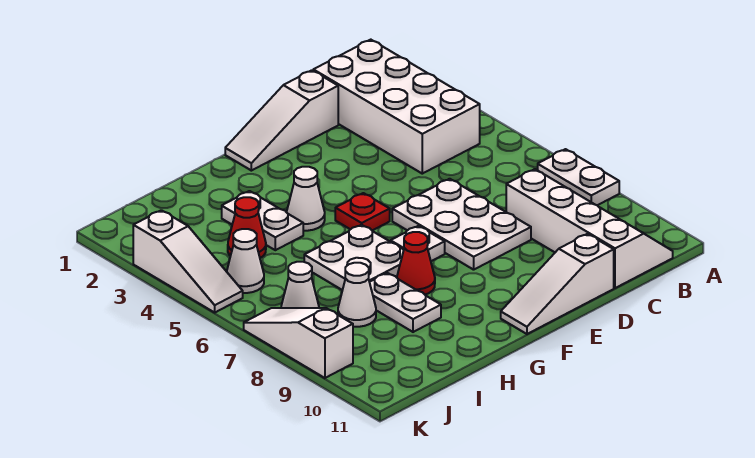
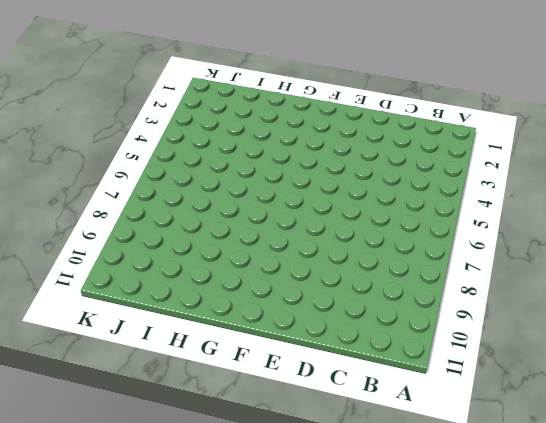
none -> white 1x2 plate [538,149,619,205]
none -> white 2x4 brick [313,40,480,174]
none -> white 2x4 slope [506,169,673,288]

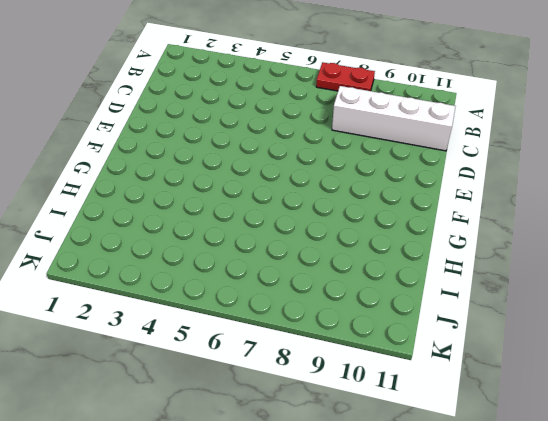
red 1x2 plate [316,62,375,91] -> white 1x2 plate [538,149,619,205]
none -> white 2x4 brick [313,40,480,174]
none -> white 1x3 slope [225,70,338,171]
none -> white 2x3 plate [392,179,531,270]

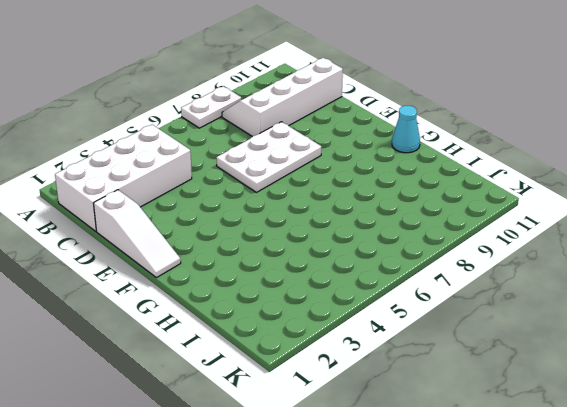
cyan 1x1 cone [392,106,420,153] -> none
none -> white 1x3 slope [501,234,614,334]
none -> red 1x1 plate [335,193,390,230]
none -> white 1x1 plate [391,226,445,261]

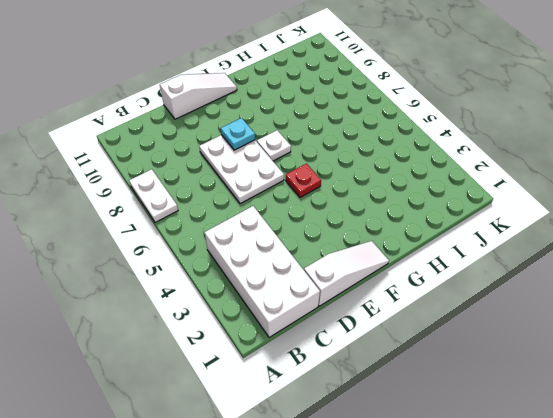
cyan 1x1 plate [221,118,255,150] -> none
none -> white 2x4 slope [506,169,673,288]
none -> white 1x1 cone [287,167,325,231]
none -> white 2x2 plate [304,225,404,290]

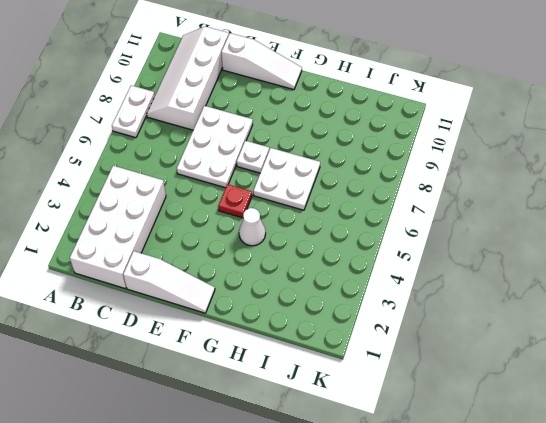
none -> red 1x1 cone [397,232,435,295]
none -> white 1x2 plate [222,191,303,250]
none -> white 1x2 plate [370,273,441,332]

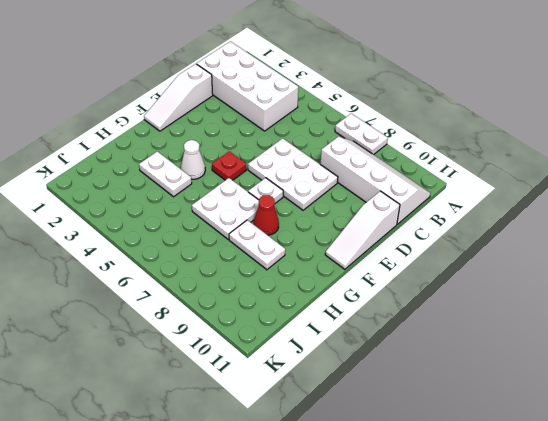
none -> red 1x1 cone [228,197,266,258]
none -> white 1x1 cone [338,263,376,327]
none -> white 1x1 cone [227,229,264,293]

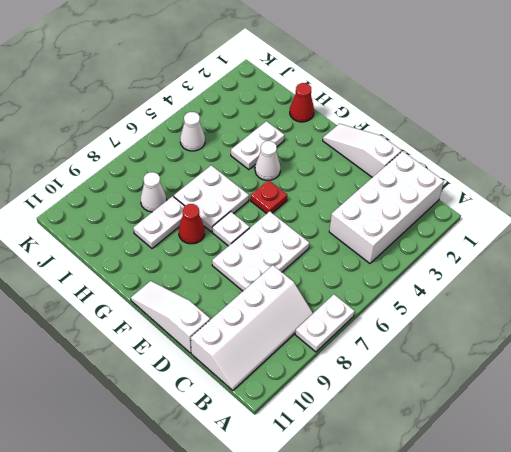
red 1x1 cone [290,83,314,122] -> red 1x1 cone moved to [228,197,266,258]
none -> white 1x1 cone [281,262,319,308]
none -> white 1x3 slope [133,210,243,312]
none -> white 1x3 slope [244,308,353,378]

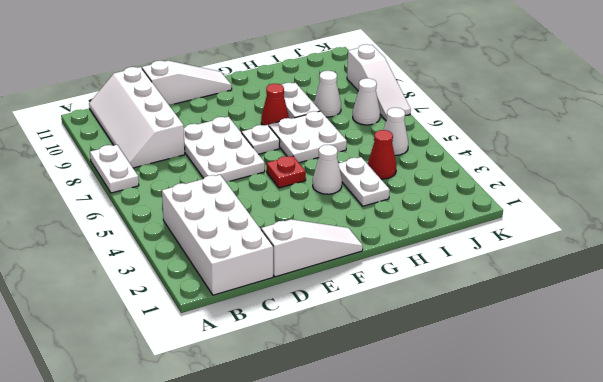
none -> white 1x3 slope [133,210,243,312]

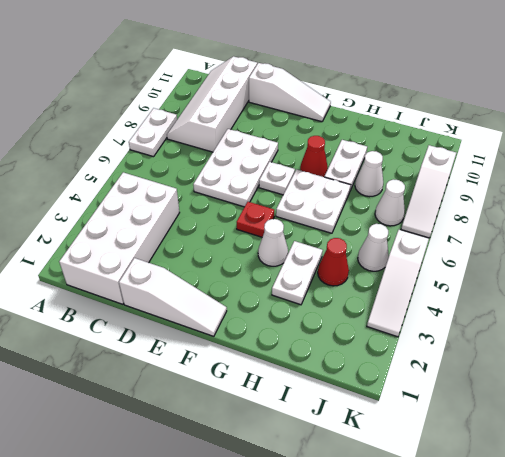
white 1x3 slope [367,230,429,337] -> white 1x3 slope turned to [133,210,243,312]

